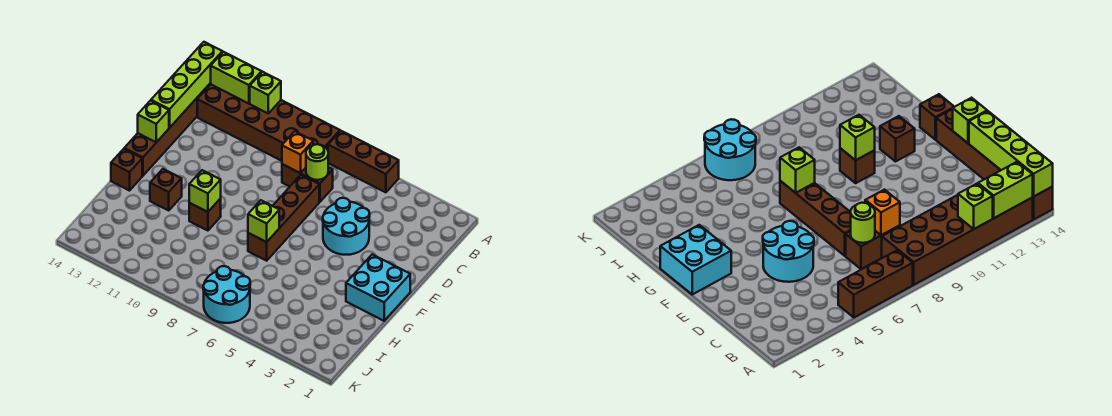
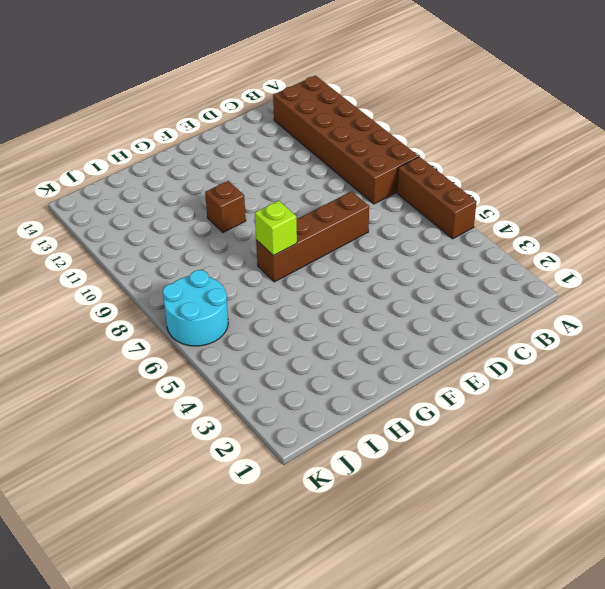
none -> brown 1x6 brick [124,83,211,176]
none -> brown 1x2 brick [282,164,333,202]
none -> cyan 2x2 round brick [323,198,370,255]

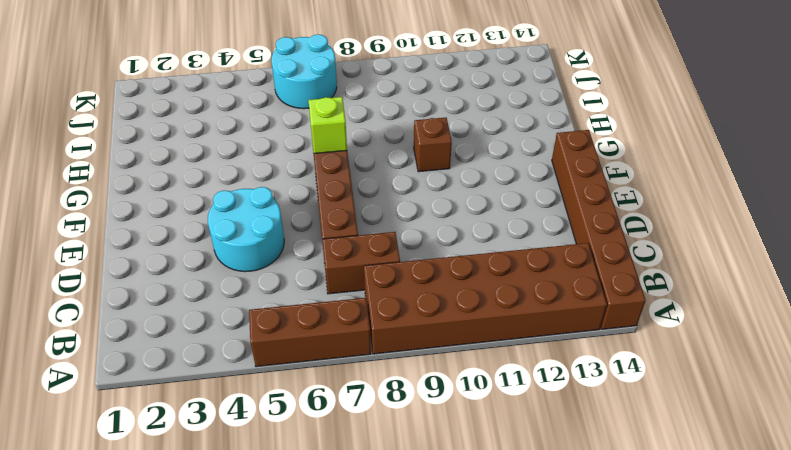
none -> cyan 2x2 brick [346,254,410,321]
none -> brown 1x1 brick [150,169,182,210]
none -> brown 1x1 brick [111,149,142,191]

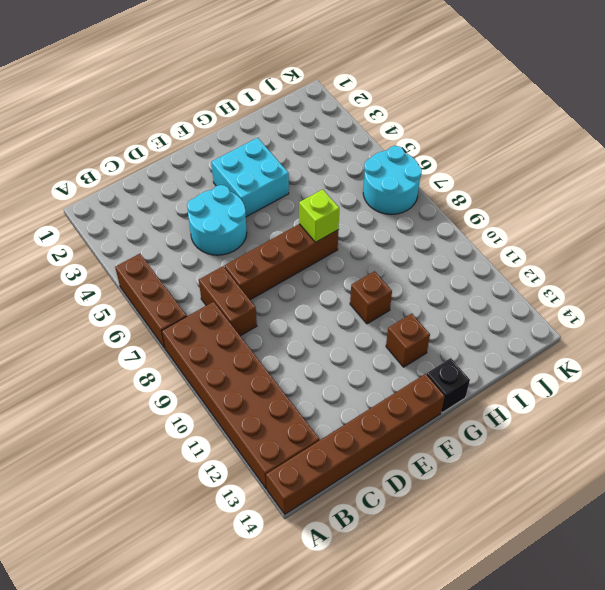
cyan 2x2 brick [211,138,289,217] -> cyan 2x2 brick moved to [346,254,410,321]
black 1x1 brick [427,358,470,413] -> brown 1x1 brick [111,149,142,191]
none -> lime 1x1 brick [250,72,281,113]
none -> lime 1x2 brick [211,52,262,104]
none -> lime 1x4 brick [151,42,222,128]

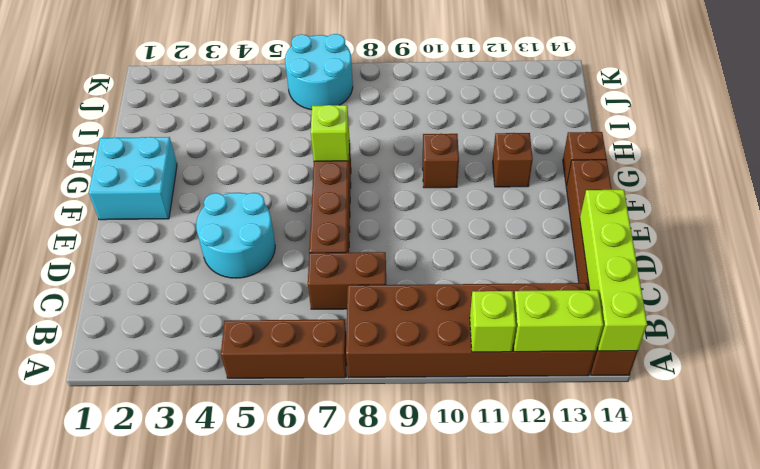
none -> lime 1x1 round brick [306,144,328,180]
none -> orange 1x1 brick [282,131,313,173]
none -> lime 1x1 brick [138,101,169,142]

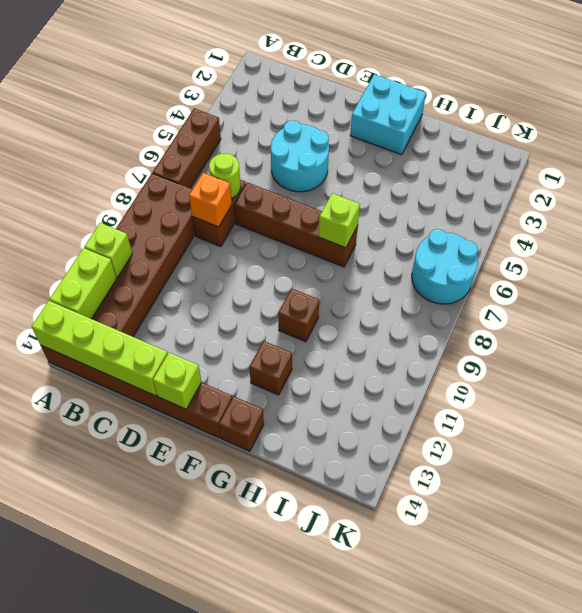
none -> lime 1x1 brick [189,170,221,212]

